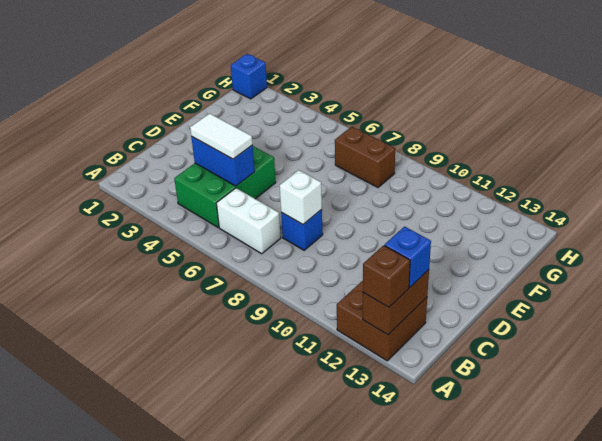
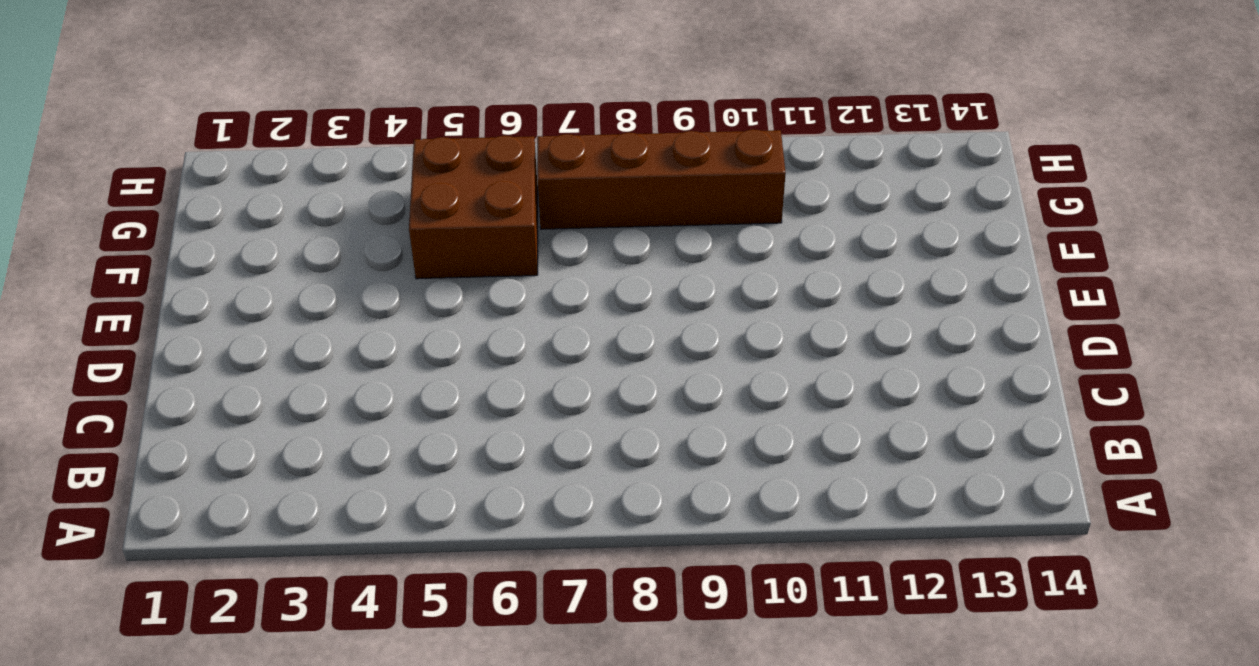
brown 2x2 brick [409,136,538,279] -> brown 2x2 brick moved to [337,281,427,361]
brown 1x4 brick [537,129,786,229] -> brown 1x2 brick [335,127,395,188]
none -> green 2x3 brick [174,146,276,227]
none -> white 1x2 brick [216,188,281,254]
none -> blue 1x1 brick [281,209,323,250]

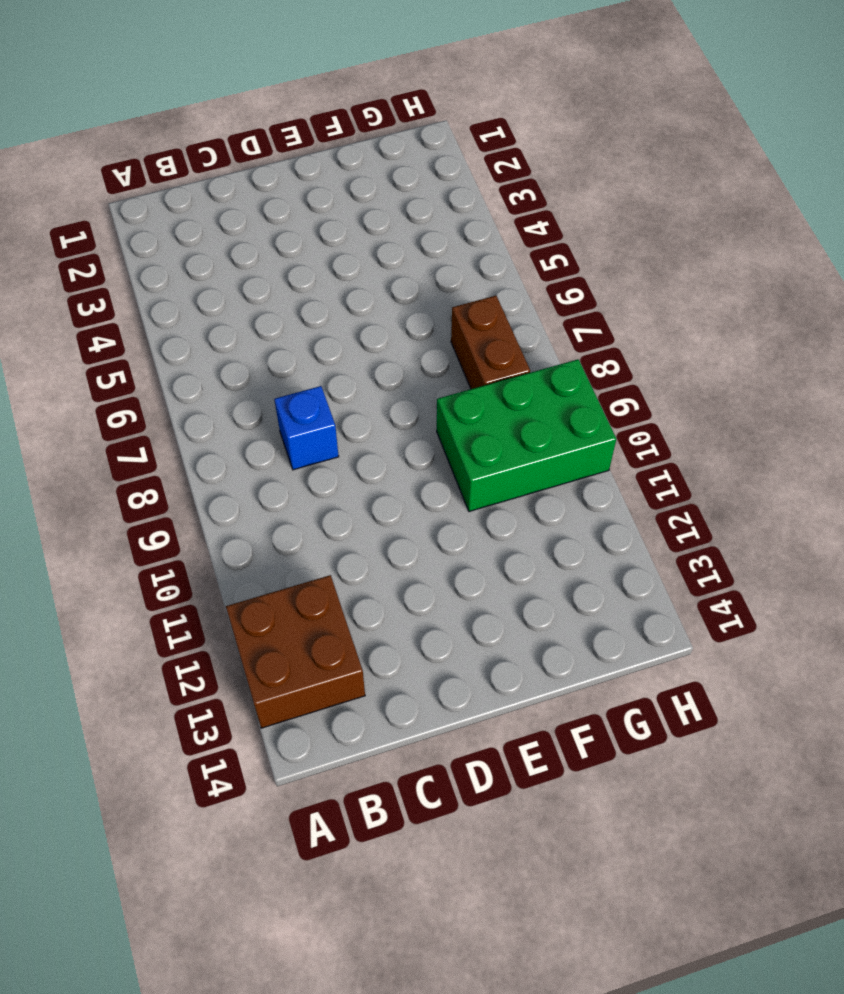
green 2x3 brick [437,359,616,512] -> green 2x3 brick moved to [174,146,276,227]
none -> white 1x2 brick [216,188,281,254]
none -> blue 1x1 brick [231,54,267,99]
none -> brown 1x2 brick [363,270,429,335]

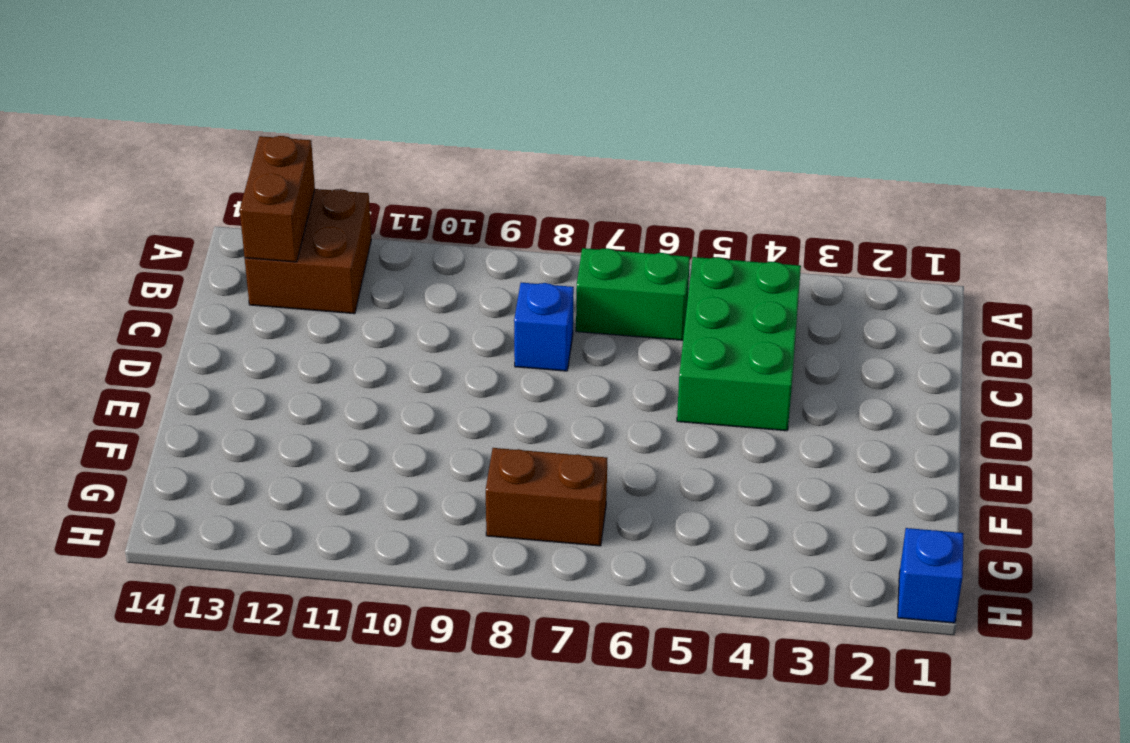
green 1x2 brick [576,248,690,340] -> white 1x2 brick [216,188,281,254]
none -> blue 1x2 brick [191,136,255,186]
none -> white 1x1 brick [280,170,322,224]
none -> brown 1x1 brick [363,245,410,307]

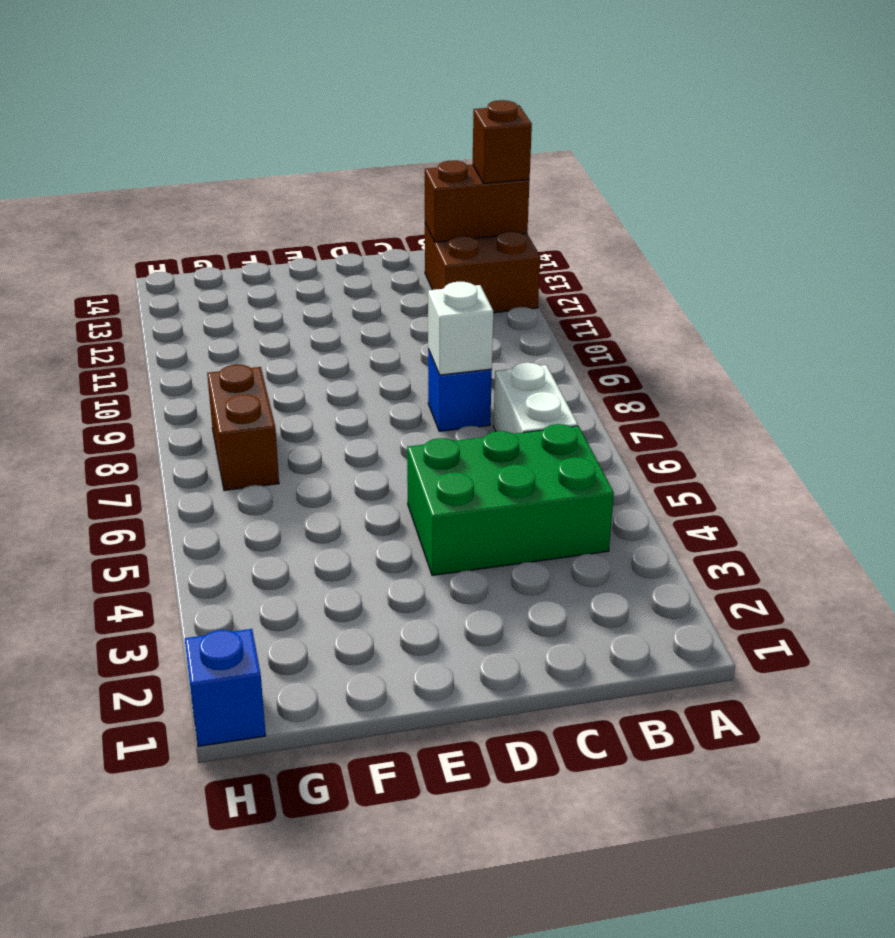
none -> blue 1x2 brick [191,136,255,186]
none -> blue 1x1 brick [385,227,431,287]
none -> white 1x2 tile [190,113,252,159]

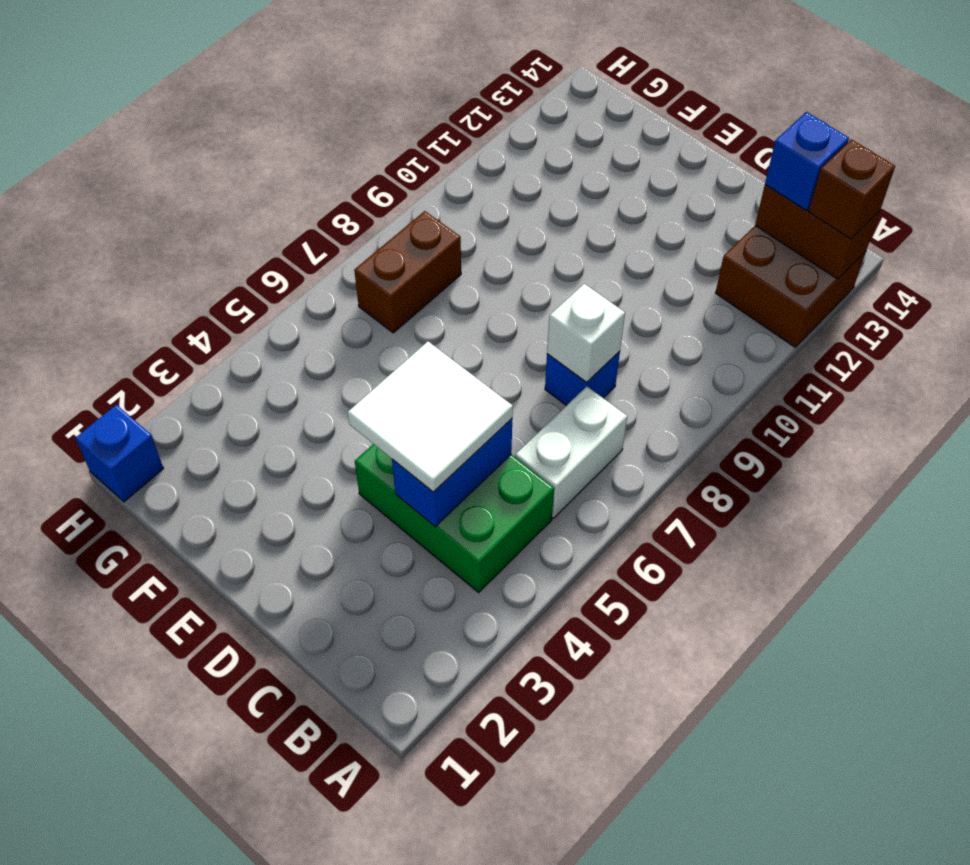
white 2x2 tile [348,341,513,492] -> white 1x2 tile [190,113,252,159]

